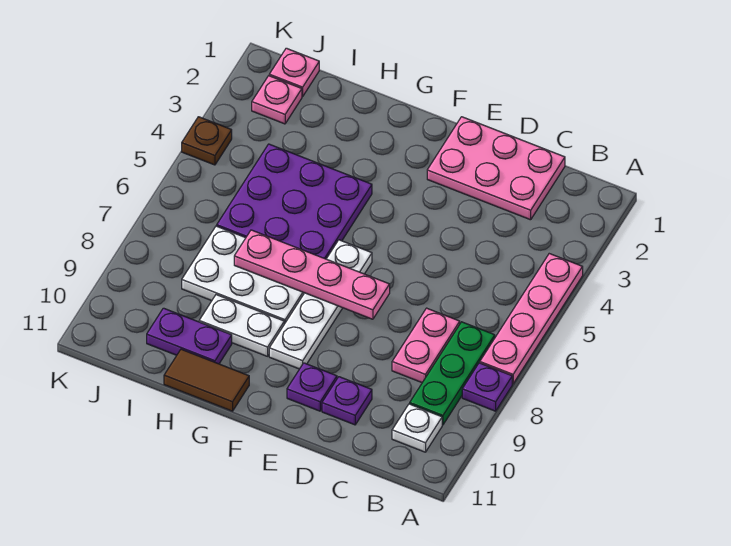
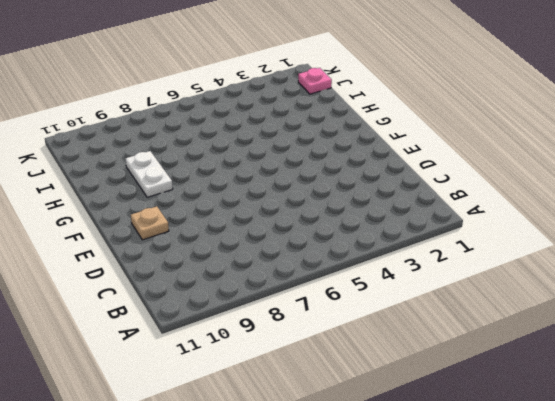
tan 1x1 plate [131,206,169,240] -> purple 1x1 plate [287,363,337,411]
none -> pink 1x4 plate [480,254,583,384]
none -> purple 1x1 plate [462,363,512,411]
none -> green 1x3 plate [410,322,495,425]

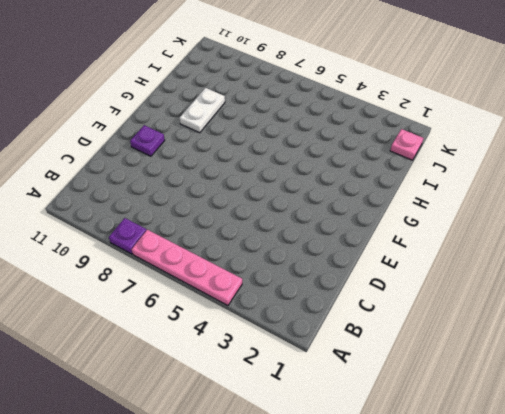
none -> green 1x3 plate [410,322,495,425]
none -> white 1x1 plate [392,404,442,452]
none -> pink 2x3 plate [427,117,565,220]

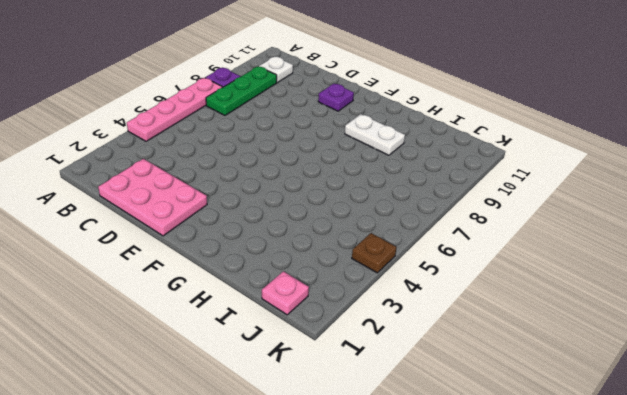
none -> pink 1x2 plate [392,308,460,382]
none -> purple 1x1 plate [322,377,372,425]
none -> white 1x4 plate [269,240,372,369]

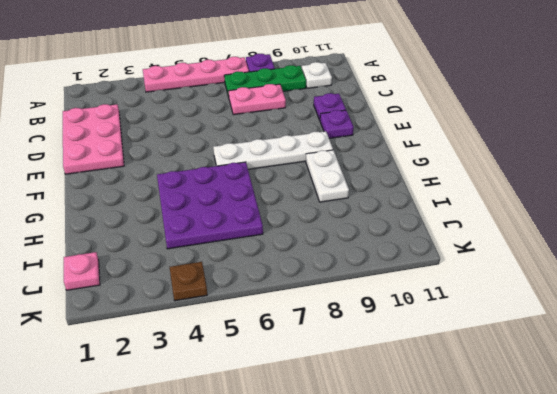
none -> white 2x3 plate [182,226,304,324]
none -> brown 1x2 tile [164,349,249,411]
none -> purple 1x2 plate [147,308,232,364]

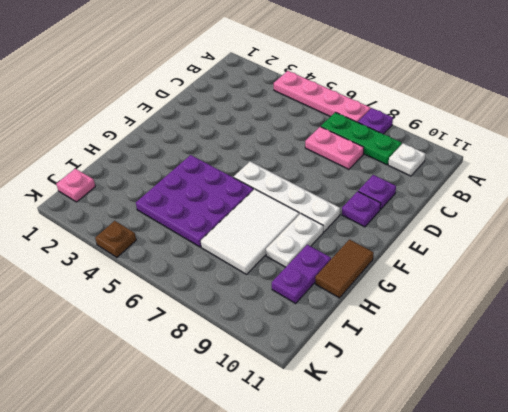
white 2x3 tile [201,189,299,274] -> white 2x3 plate [182,226,304,324]
none -> pink 2x3 plate [427,117,565,220]
none -> pink 1x1 plate [252,76,302,124]
none -> pink 1x4 plate [234,230,390,319]

